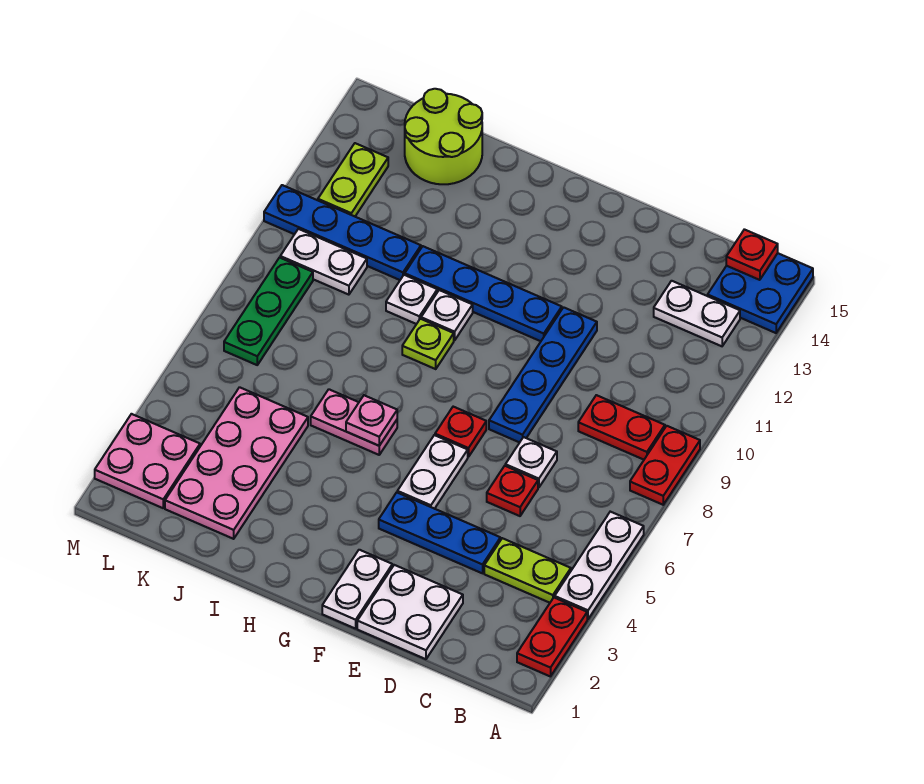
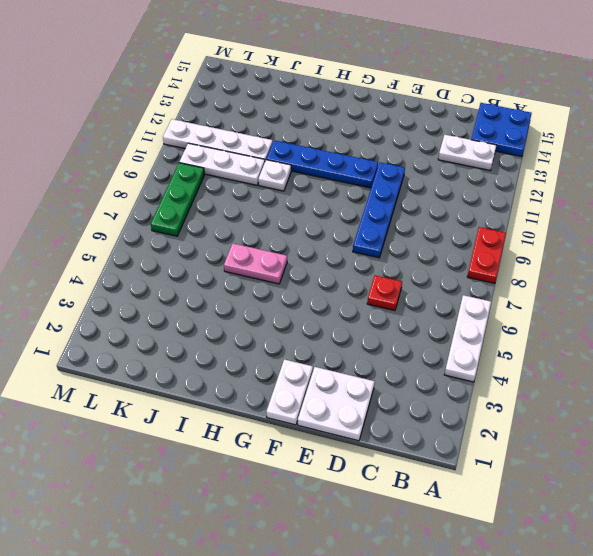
white 1x3 plate [179,143,265,185] -> white 1x2 plate [280,229,367,295]
white 1x4 plate [163,119,273,161] -> blue 1x4 plate [264,185,421,280]
none -> red 1x2 plate [517,597,587,677]
none -> lime 1x2 plate [484,538,571,603]
none -> red 1x2 plate [578,395,665,460]

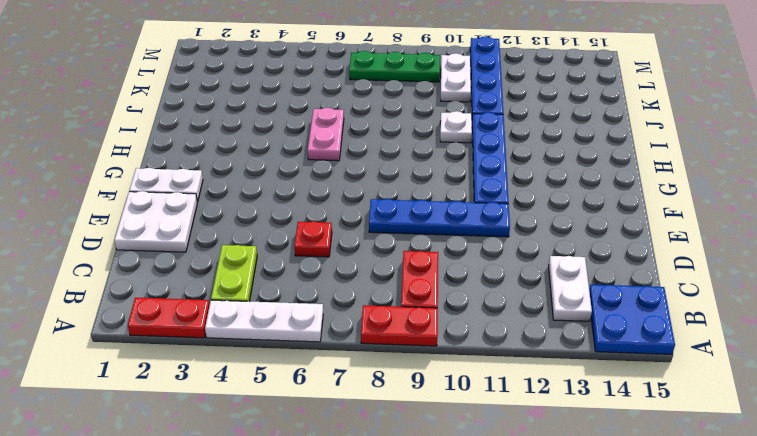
none -> blue 1x3 plate [379,492,500,573]
none -> white 1x1 plate [505,437,557,488]
none -> white 1x2 plate [397,435,468,509]

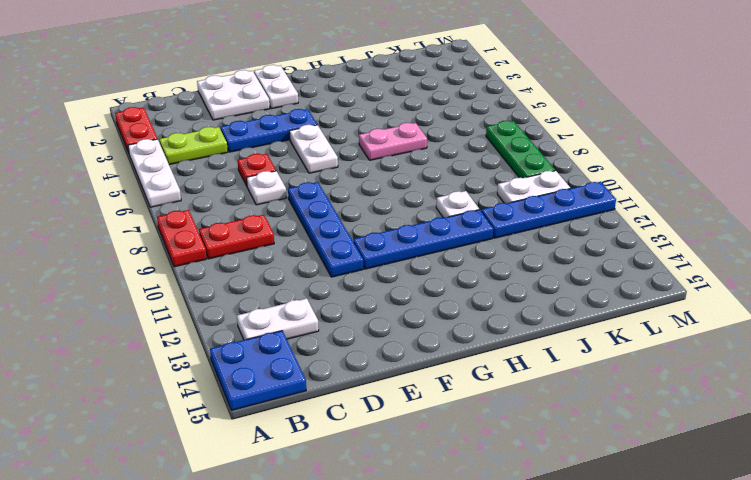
none -> red 1x1 plate [435,407,486,457]
none -> lime 1x1 plate [402,319,454,369]
none -> white 1x1 plate [421,290,473,341]

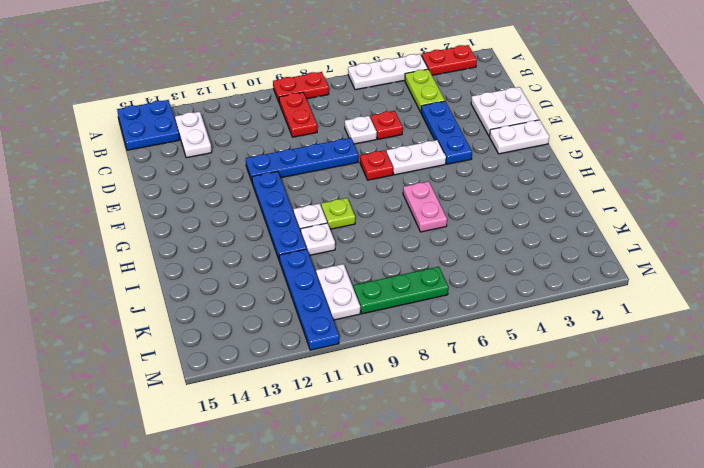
none -> pink 2x4 plate [165,387,308,539]
none -> lime 2x2 round brick [405,89,482,184]
none -> pink 2x2 plate [95,414,200,508]

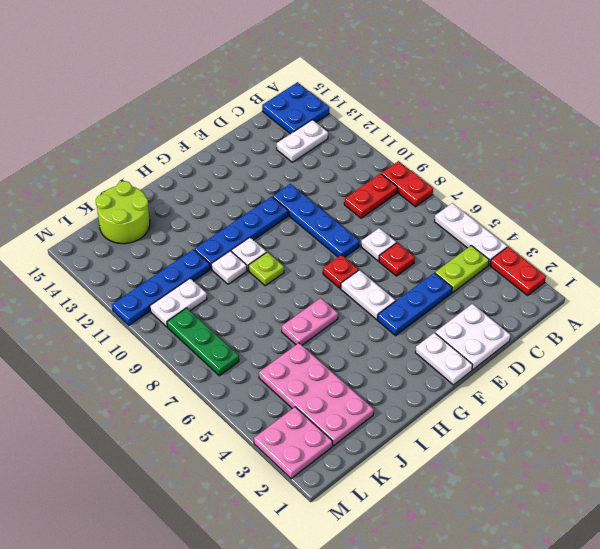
none -> lime 1x2 plate [318,143,388,216]
none -> red 1x1 plate [726,229,778,280]
none -> pink 1x1 plate [346,395,397,446]

